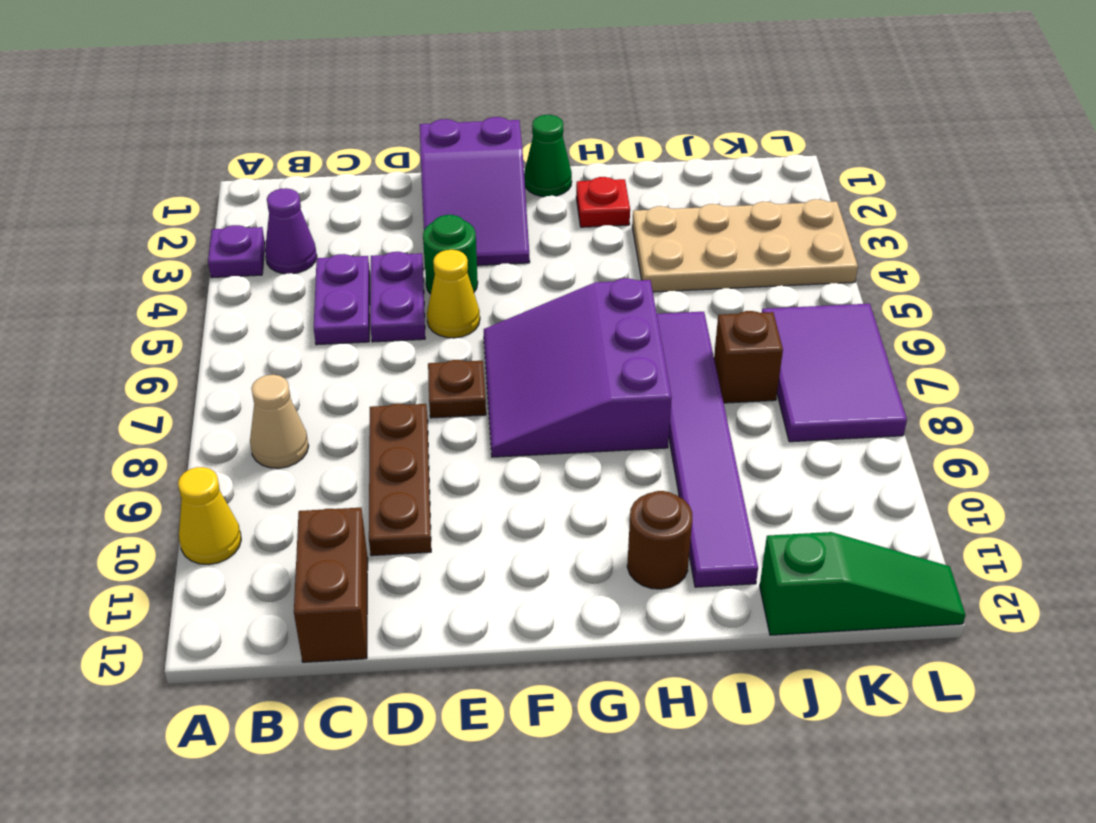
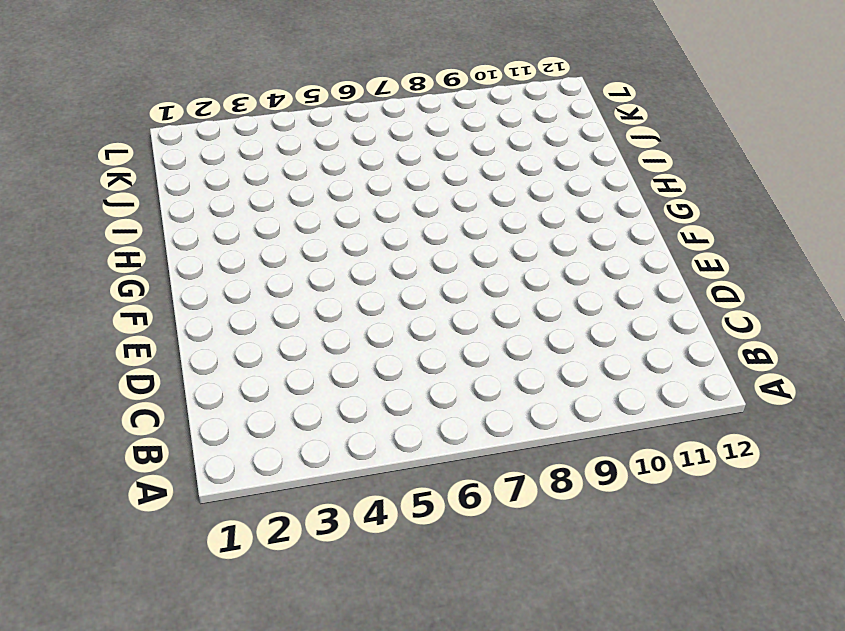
none -> purple 1x1 plate [208,225,265,278]
none -> yellow 1x1 cone [178,467,241,564]
none -> purple 1x1 cone [265,188,317,274]

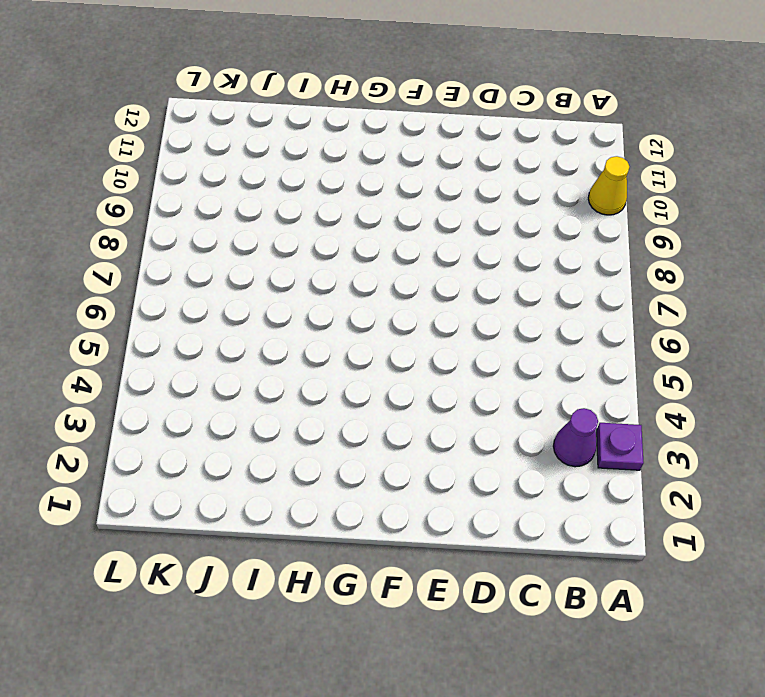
none -> tan 1x1 cone [250,375,309,468]
none -> purple 1x2 plate [314,254,370,345]
none -> brown 1x2 brick [294,508,368,662]

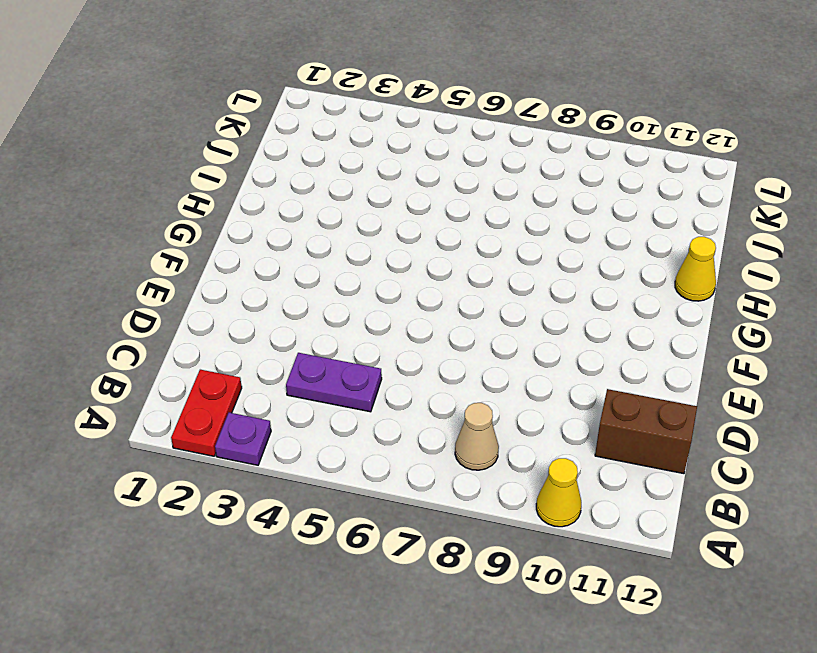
red 1x2 plate [171,370,242,456] -> none
yellow 1x1 cone [675,237,716,301] -> yellow 1x1 cone moved to [427,250,480,338]
none -> purple 1x1 cone [265,188,317,274]
none -> purple 1x2 plate [370,252,425,342]
none -> brown 1x3 plate [369,404,431,556]

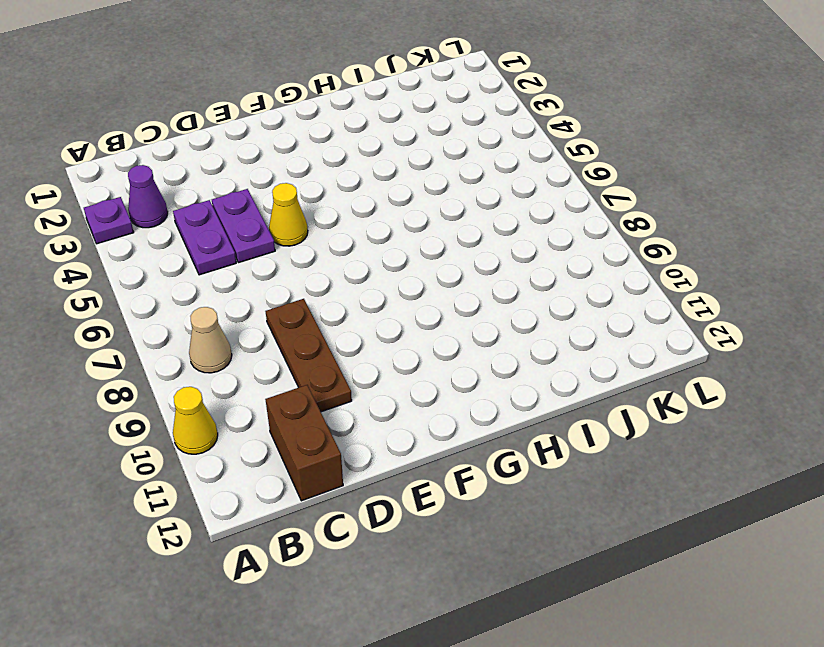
none -> purple 2x3 slope [420,117,530,265]
none -> green 1x1 round brick [423,215,478,294]
none -> brown 1x1 plate [428,360,486,418]

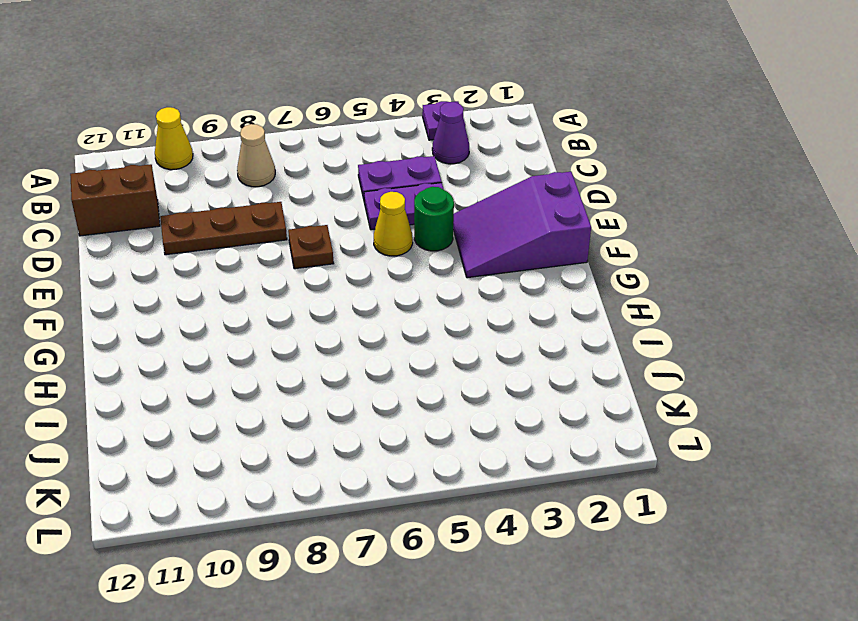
none -> purple 3x3 slope [484,278,672,457]
none -> green 1x1 cone [524,115,572,197]
none -> red 1x1 plate [576,177,630,227]

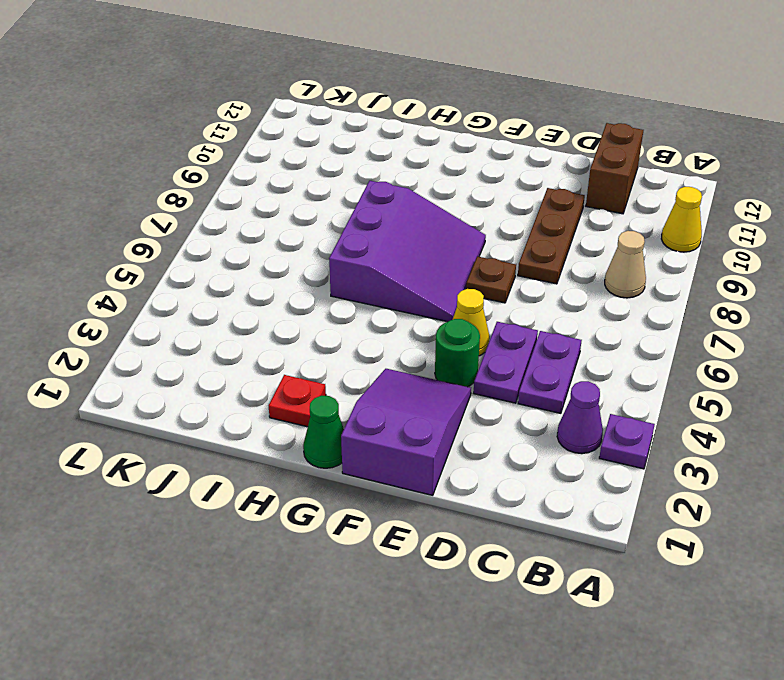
none -> brown 1x1 round brick [627,491,692,589]
none -> tan 2x4 plate [632,199,858,292]
none -> purple 1x6 tile [657,312,758,587]

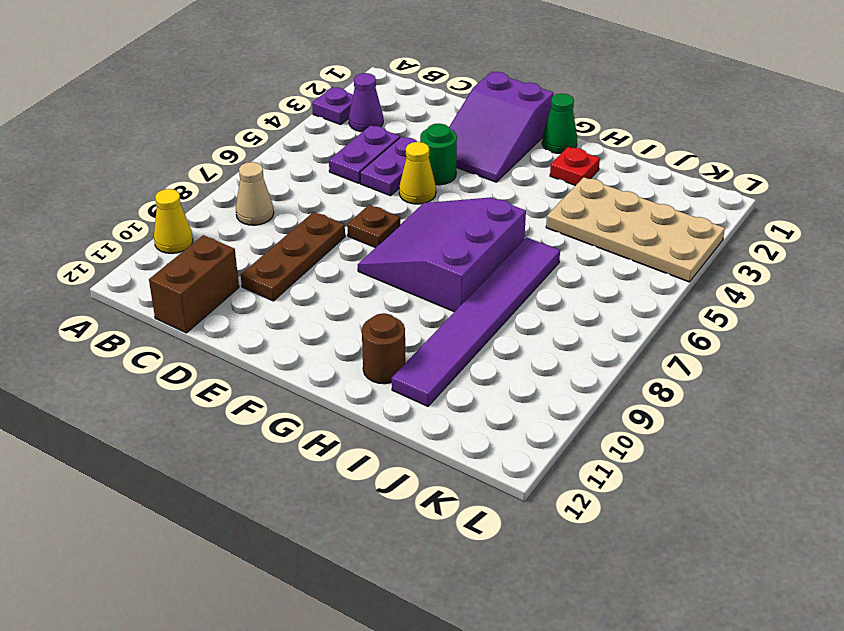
none -> brown 1x1 brick [714,311,783,403]
none -> green 1x3 slope [760,532,965,635]
none -> purple 2x3 tile [762,304,907,442]

